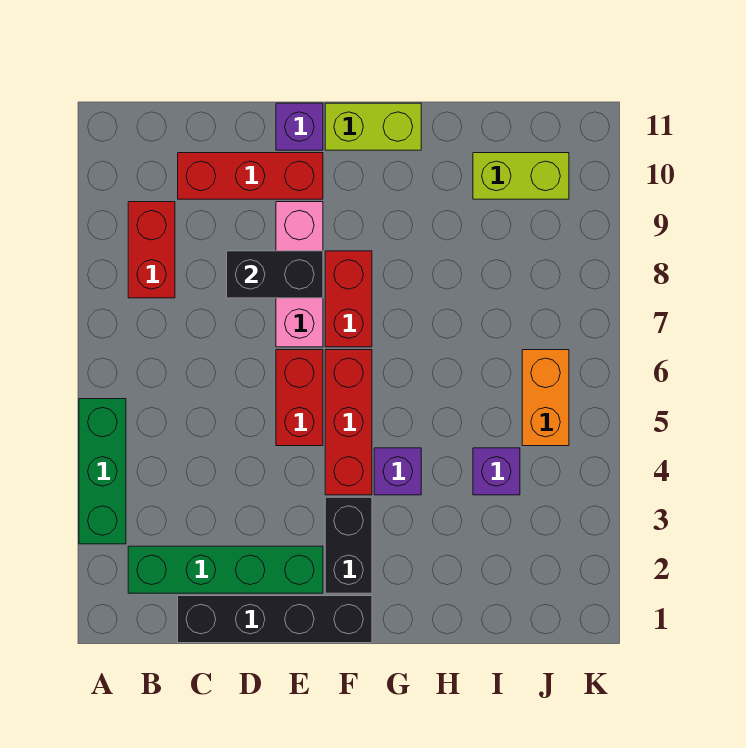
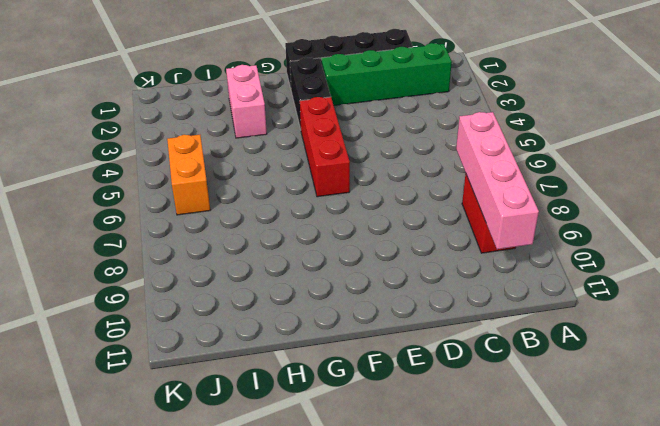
pink 1x4 brick [456,112,539,249] -> none
pink 1x2 brick [226,65,267,138] -> none
none -> green 1x3 brick [79,399,126,544]
none -> red 1x3 brick [178,153,323,199]
none -> red 1x2 brick [276,350,323,446]

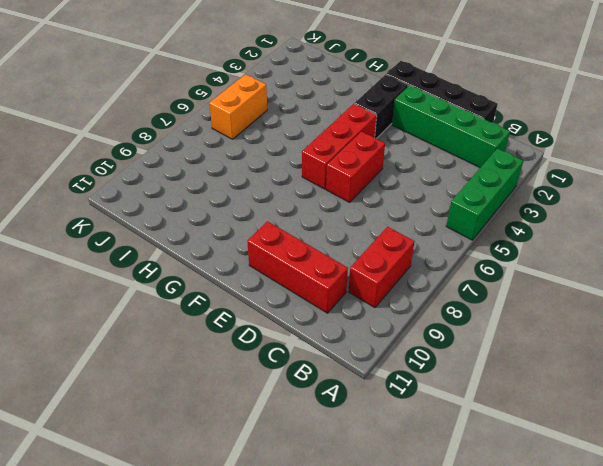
none -> pink 1x3 brick [276,202,323,347]
none -> purple 1x1 brick [276,103,323,150]
none -> red 1x2 brick [325,251,372,347]

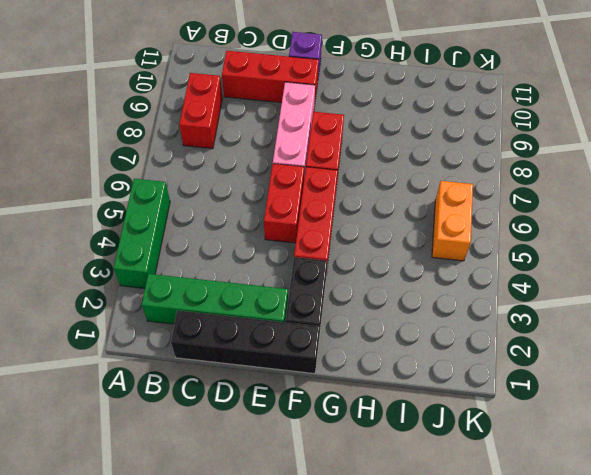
none -> lime 1x2 brick [325,103,421,150]
none -> purple 1x1 brick [374,448,421,495]
none -> purple 1x1 brick [473,448,520,495]

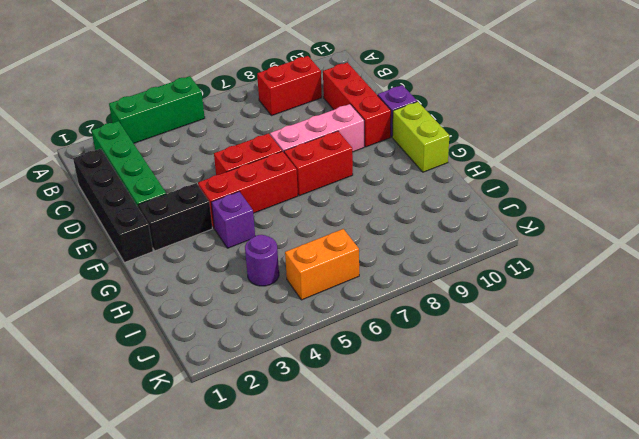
purple 1x1 round brick [245,235,279,286] -> purple 1x1 brick [473,448,520,495]
none -> lime 1x2 brick [473,153,569,199]
none -> black 1x2 brick [227,251,323,298]

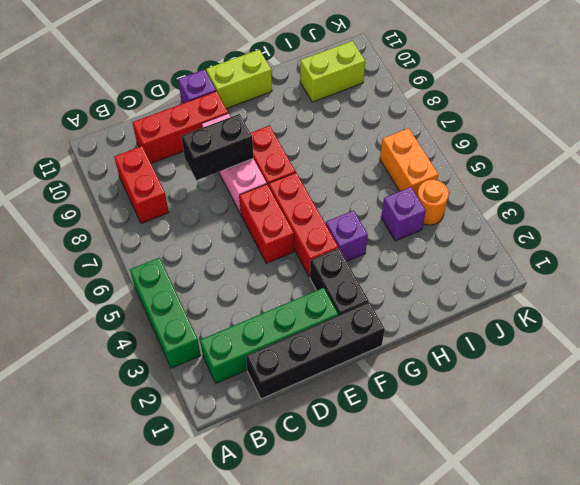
orange 1x1 round brick [417,180,449,225] -> none

